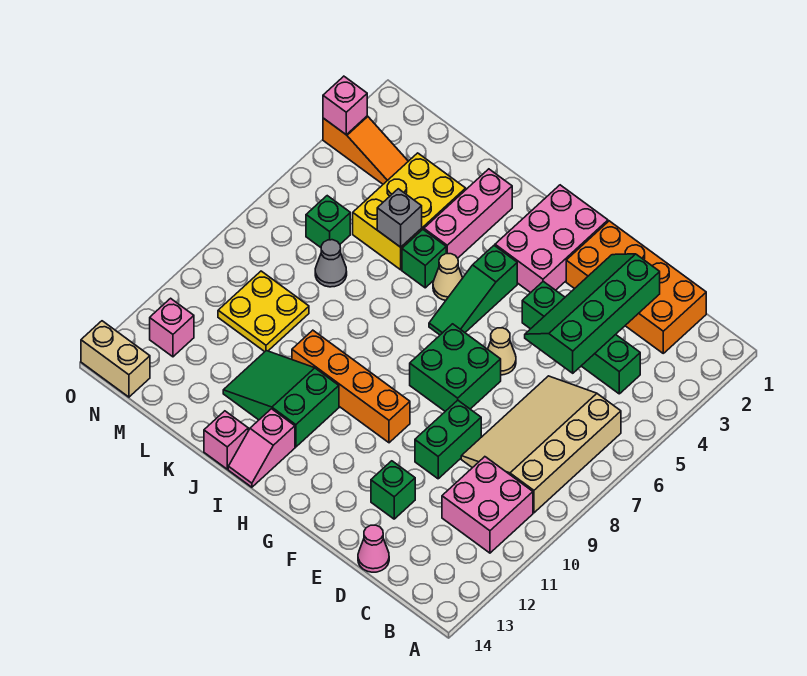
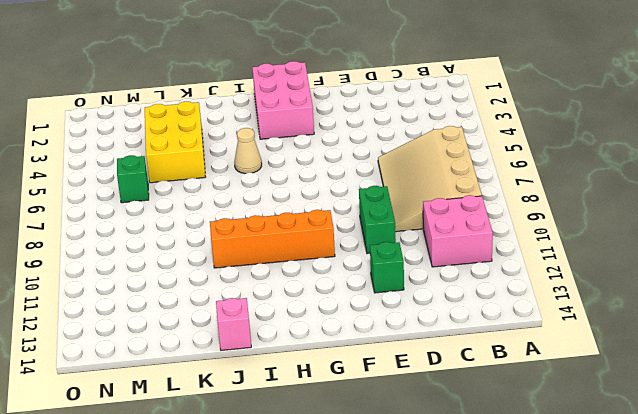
none -> orange 2x4 brick [566,221,706,353]
none -> green 1x4 brick [522,281,640,394]
none -> pink 1x1 cone [358,525,389,572]

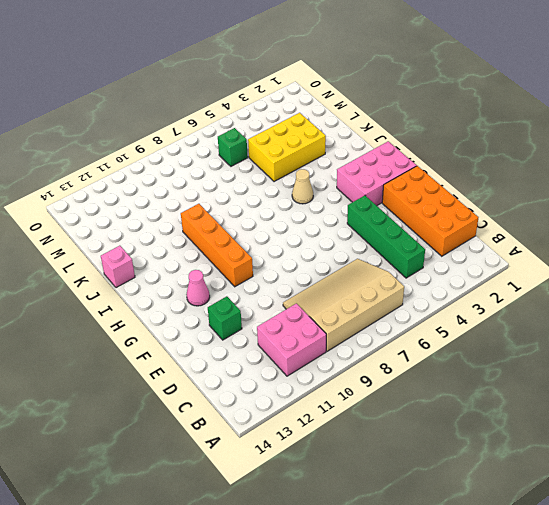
pink 1x1 cone [186,270,210,306] -> pink 1x1 cone moved to [358,525,389,572]
none -> green 1x2 brick [415,400,481,479]
none -> tan 1x1 cone [488,328,516,375]
none -> green 2x2 brick [410,324,501,411]

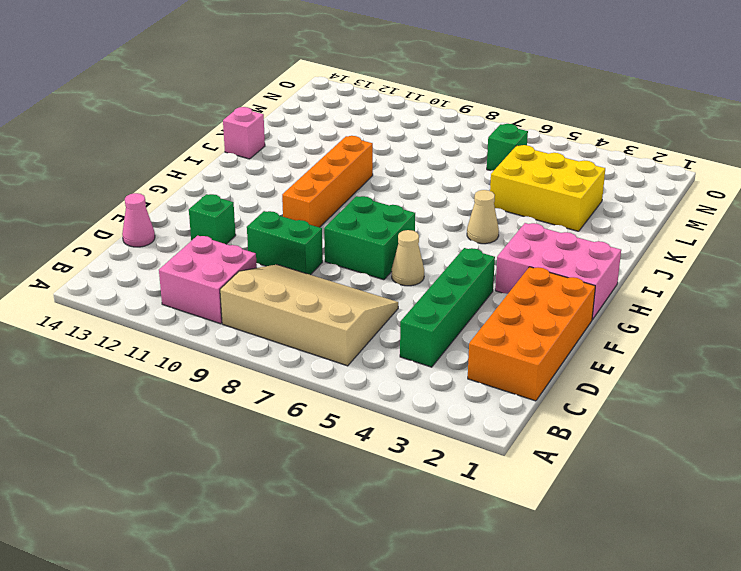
none -> green 1x3 slope [429,246,517,335]
none -> green 2x3 slope [223,351,339,447]
none -> pink 1x2 slope [228,409,295,487]

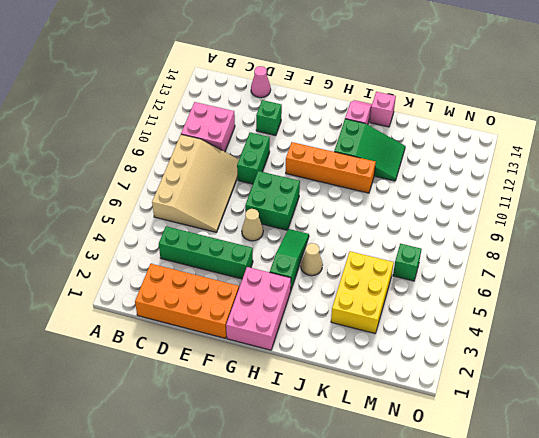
none -> pink 1x3 brick [424,169,512,258]
none -> green 1x1 brick [402,230,446,288]
none -> grey 1x1 cone [315,240,347,287]

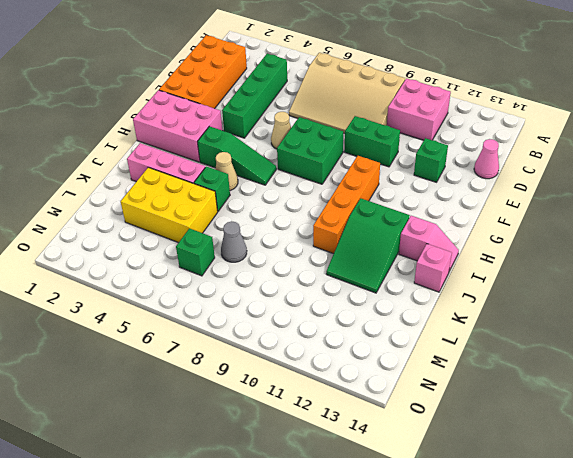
none -> yellow 2x2 plate [218,271,309,352]
none -> orange 1x3 slope [323,116,408,184]
none -> pink 1x1 brick [150,298,194,357]

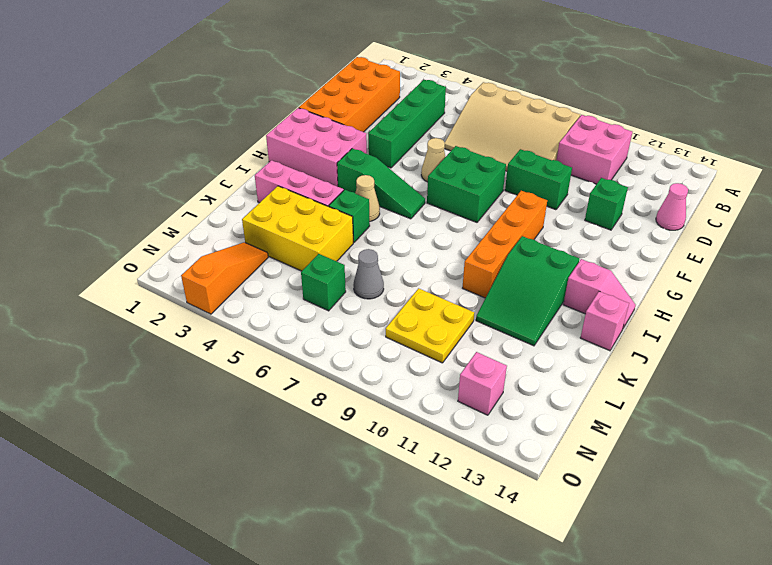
none -> tan 1x2 brick [81,321,150,397]
none -> green 2x4 slope [525,254,660,373]
none -> grey 1x1 brick [377,189,422,247]

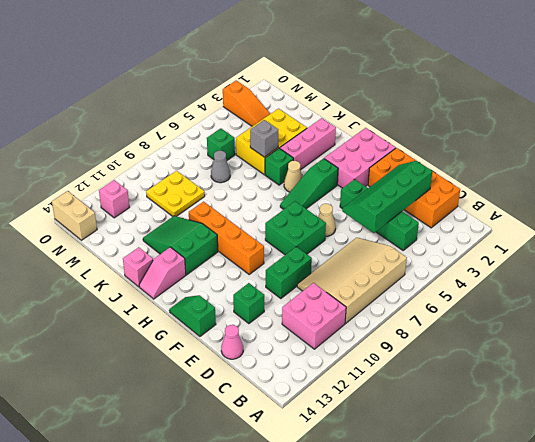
green 1x2 slope [169,295,216,336] -> none
none -> pink 1x1 brick [323,76,367,134]

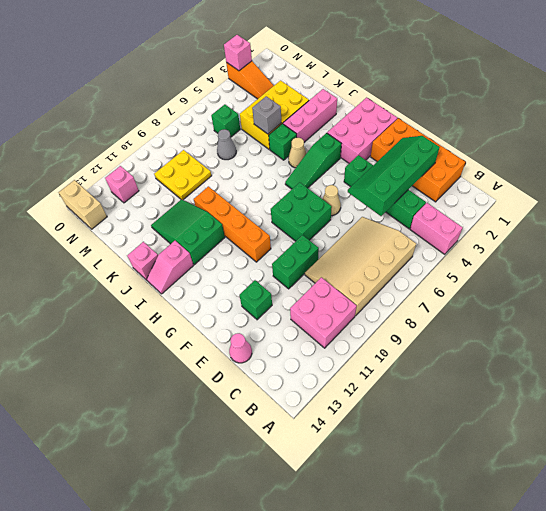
pink 1x2 brick [410,203,463,254] -> none

